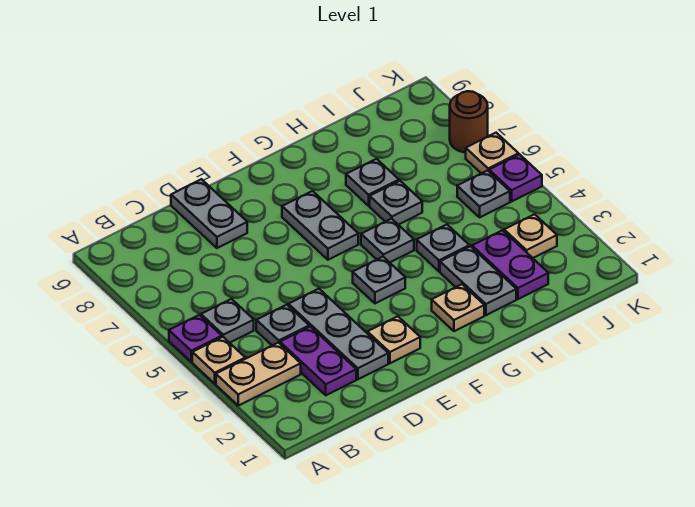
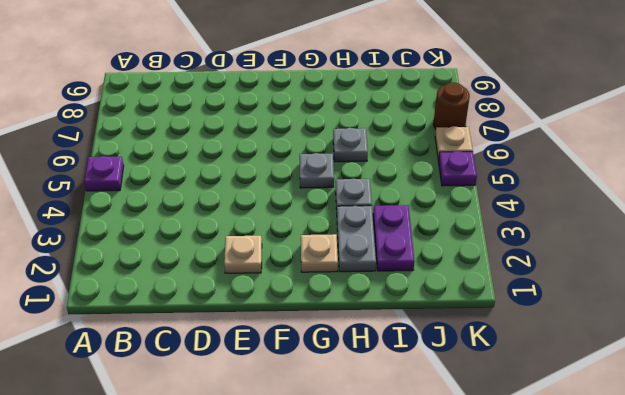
none -> tan 1x2 plate [216,343,301,406]
none -> tan 1x1 plate [192,337,245,384]
none -> grey 1x1 plate [201,299,254,343]

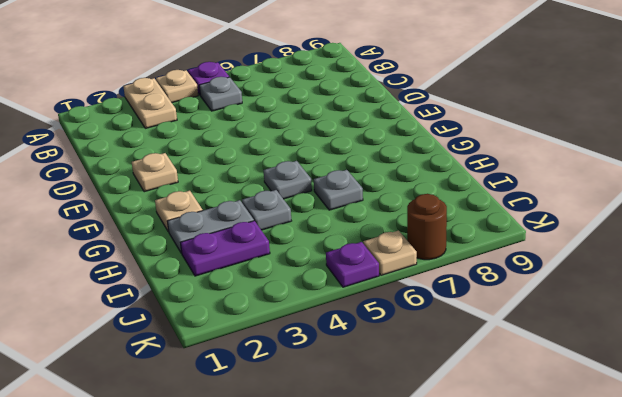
none -> purple 1x2 plate [280,327,356,395]
none -> grey 1x1 plate [256,305,309,345]
none -> grey 1x3 plate [288,289,388,379]

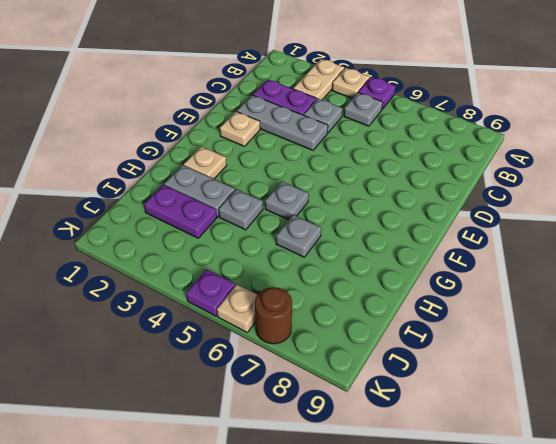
none -> grey 1x2 plate [171,179,247,248]
none -> grey 1x1 plate [353,257,405,303]
none -> grey 1x2 plate [282,191,358,260]

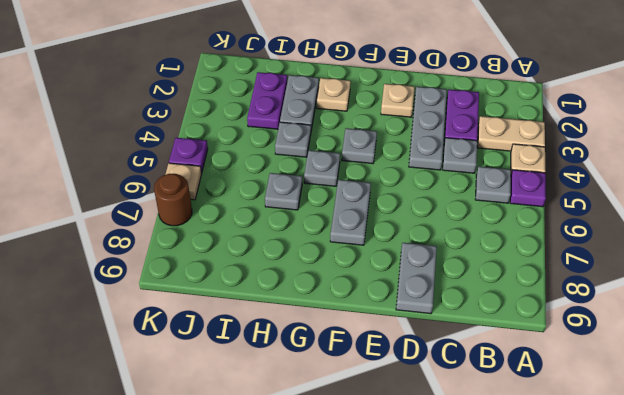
none -> grey 1x1 plate [346,159,399,206]
none -> tan 1x1 plate [504,214,557,258]
none -> grey 1x1 plate [457,171,510,217]

